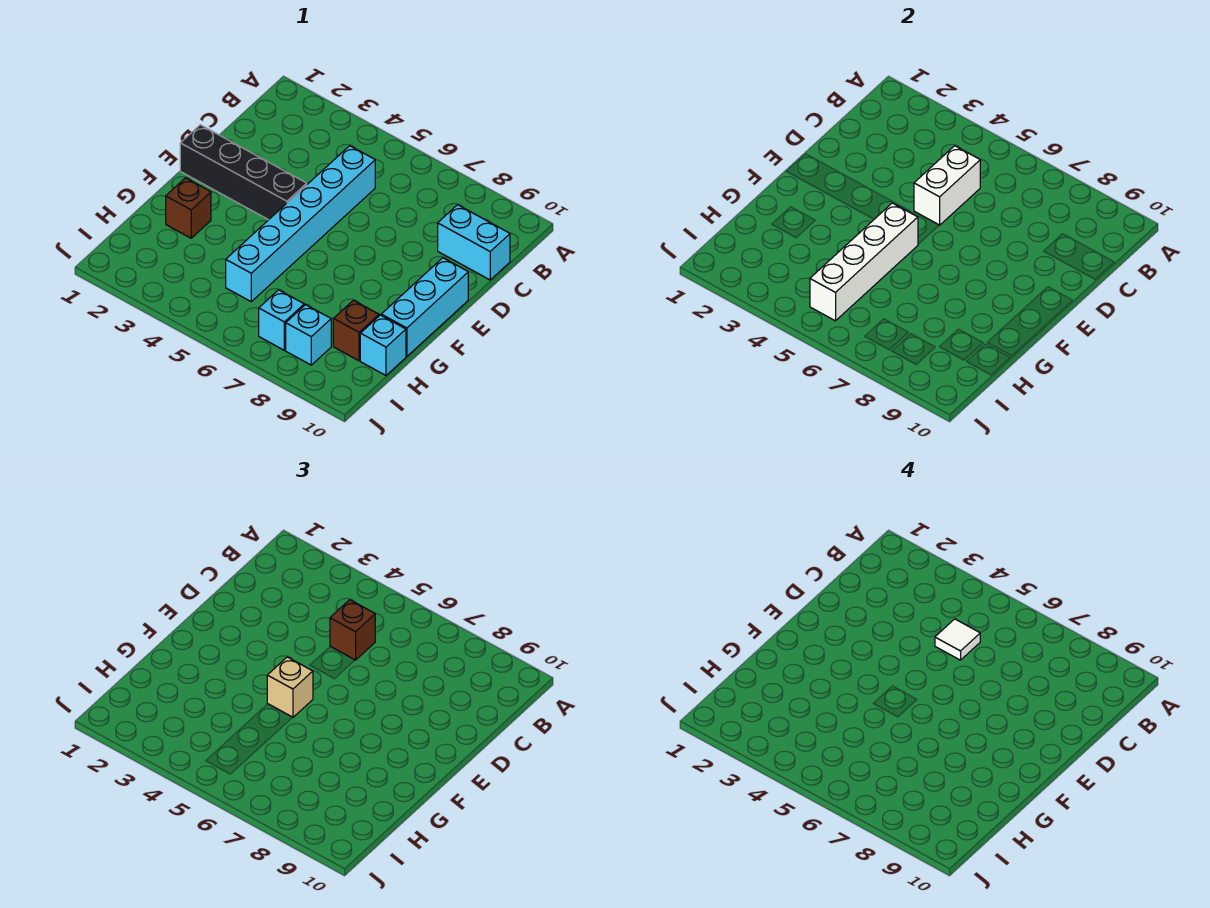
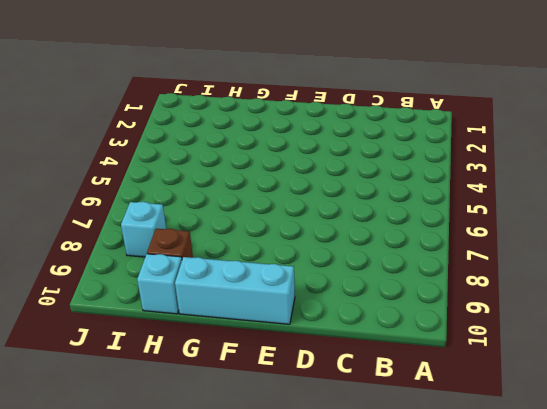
none -> cyan 1x6 brick [226,146,375,301]
none -> cyan 1x2 brick [438,205,510,280]
none -> black 1x4 brick [180,125,307,220]

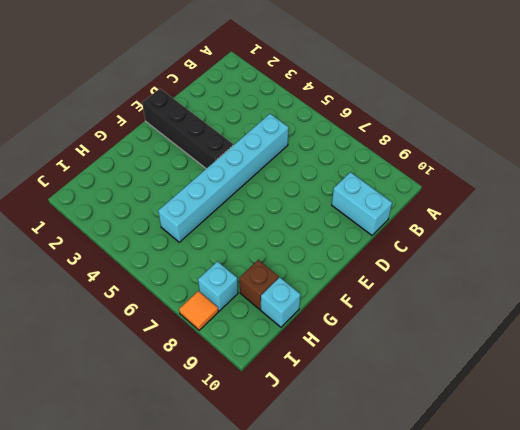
orange 1x1 tile [179,291,218,330] -> none
none -> cyan 1x3 brick [381,258,468,356]
none -> brown 1x1 brick [166,178,211,238]
none -> cyan 1x1 brick [259,290,304,350]

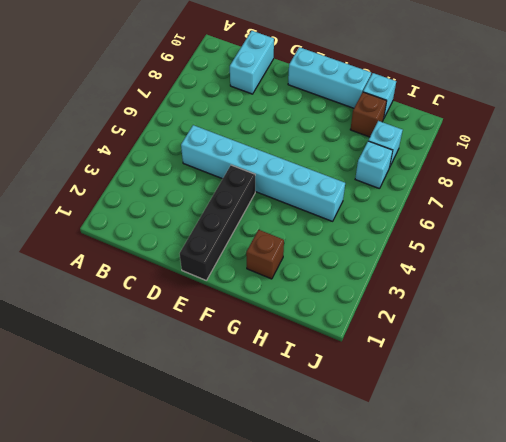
none -> white 1x2 brick [914,146,980,225]
none -> white 1x4 brick [810,203,918,321]
none -> brown 1x1 brick [330,600,375,660]

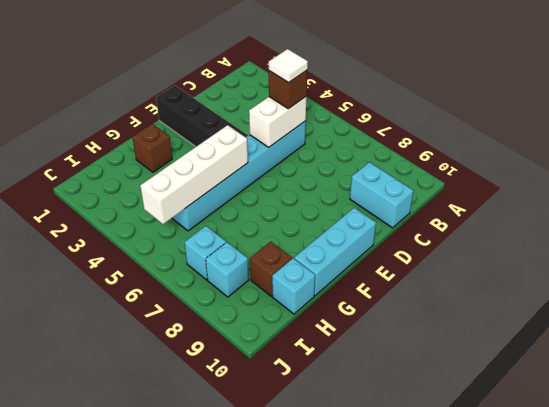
none -> tan 1x1 brick [267,657,313,718]

